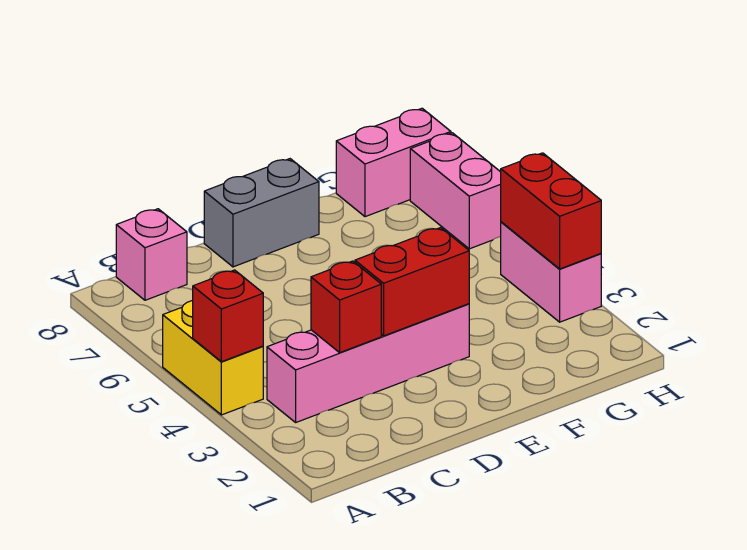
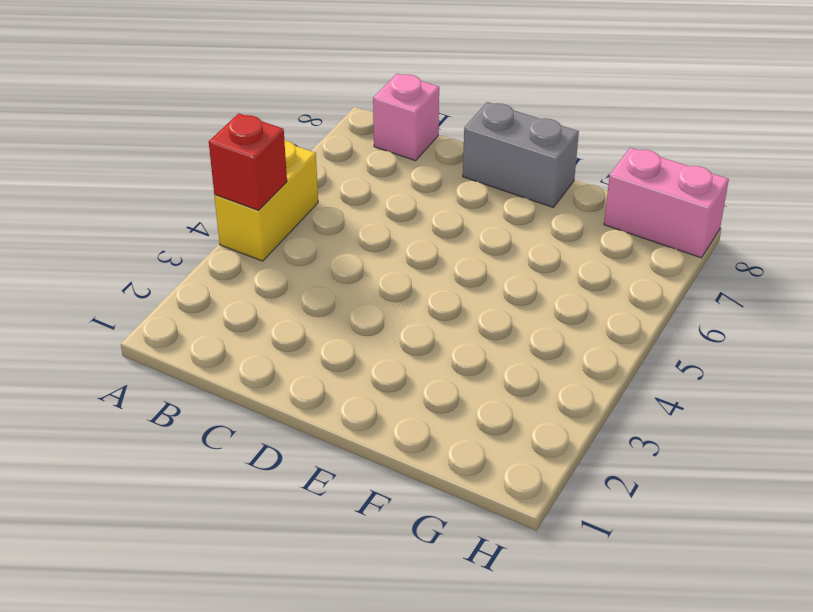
none -> pink 1x4 brick [267,304,469,422]
none -> pink 1x2 brick [501,222,601,322]

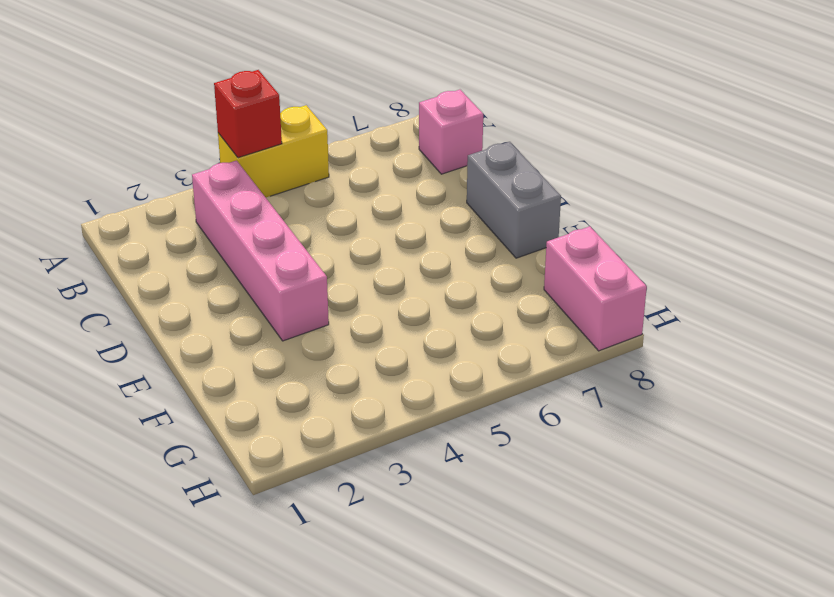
none -> pink 1x2 brick [501,222,601,322]
none -> pink 1x2 brick [410,133,501,249]

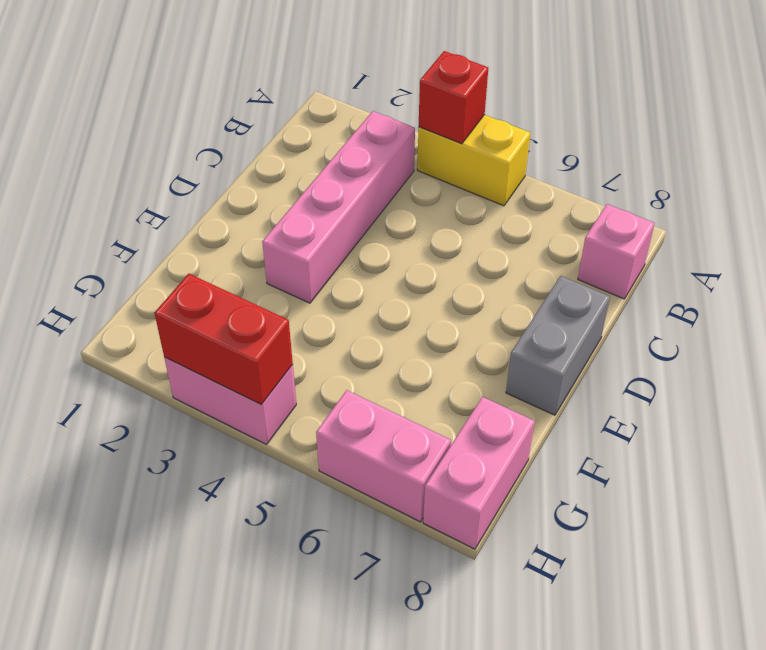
none -> red 1x1 brick [311,261,381,352]
none -> red 1x2 brick [355,228,469,336]

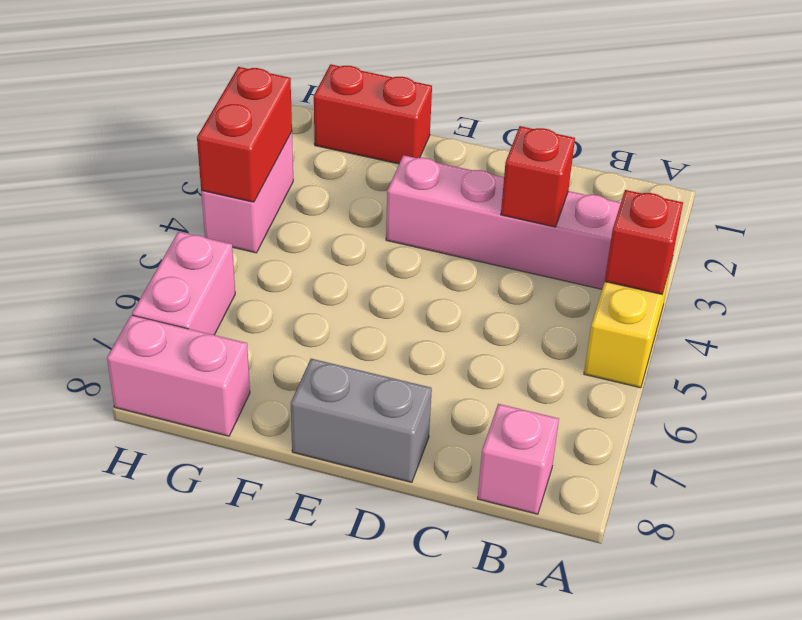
red 1x2 brick [314,64,432,164] -> red 1x2 brick moved to [355,228,469,336]

